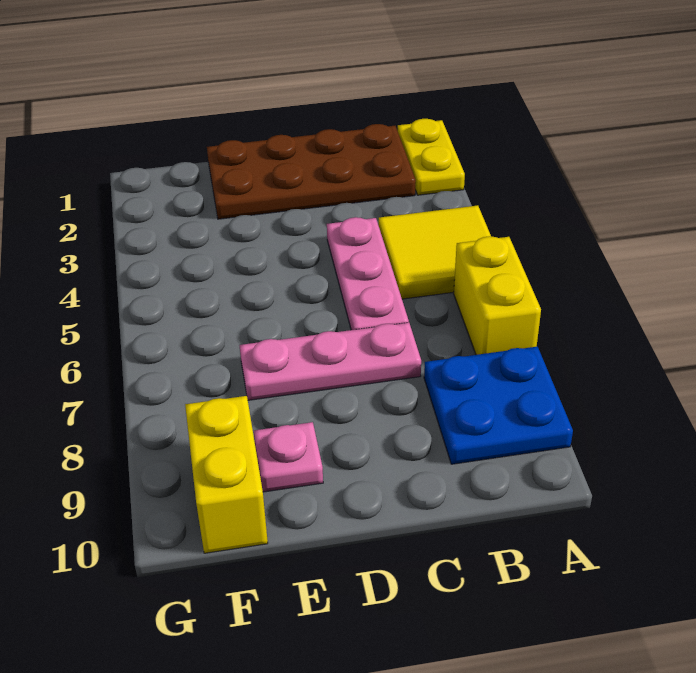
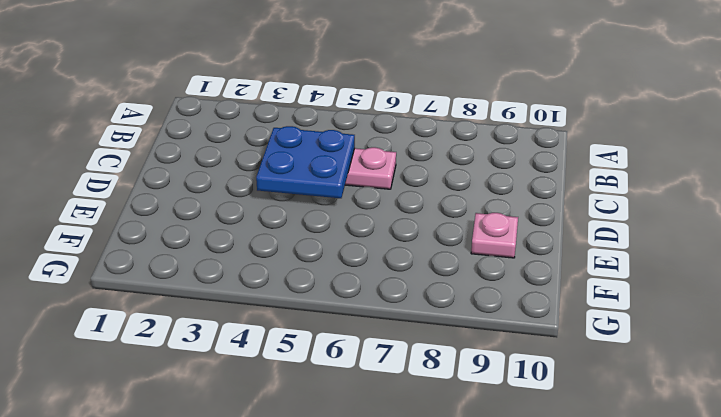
blue 2x2 plate [256,126,355,198] -> blue 2x2 plate moved to [424,347,573,464]
none -> yellow 1x2 plate [398,119,465,195]
none -> yellow 2x2 tile [378,205,491,299]

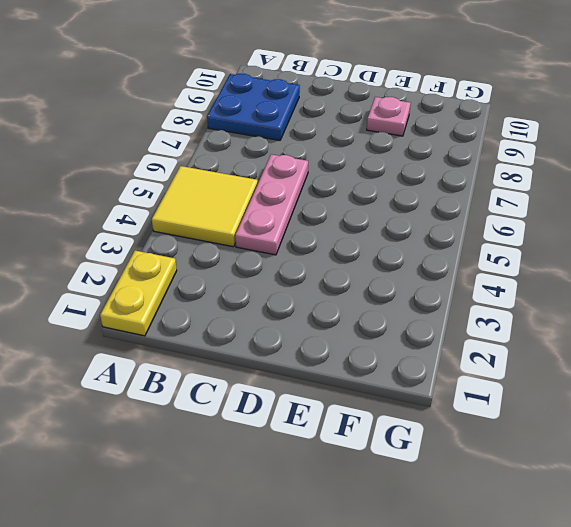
none -> yellow 1x2 brick [454,236,541,355]
none -> brown 2x4 plate [207,124,416,219]

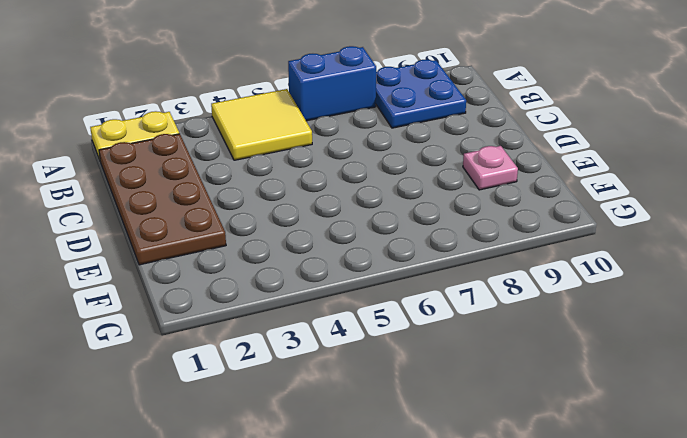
blue 1x2 brick [288,46,376,121] -> yellow 1x2 brick [454,236,541,355]
none -> pink 1x3 plate [327,217,409,330]
none -> pink 1x3 plate [239,323,421,400]

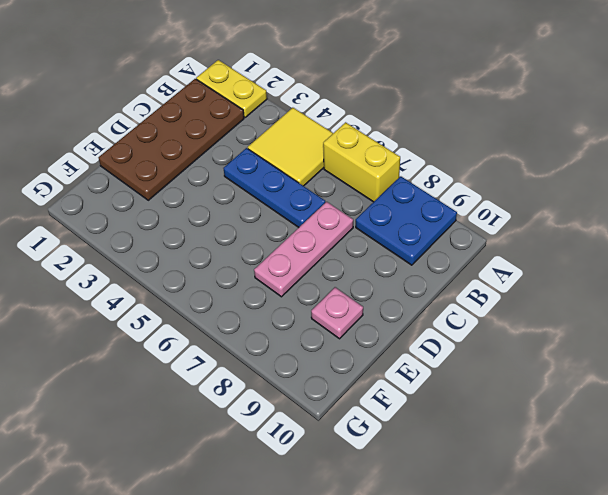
blue 1x3 plate [223,148,325,227] -> pink 1x3 plate [327,217,409,330]
none -> yellow 1x2 brick [185,396,268,553]

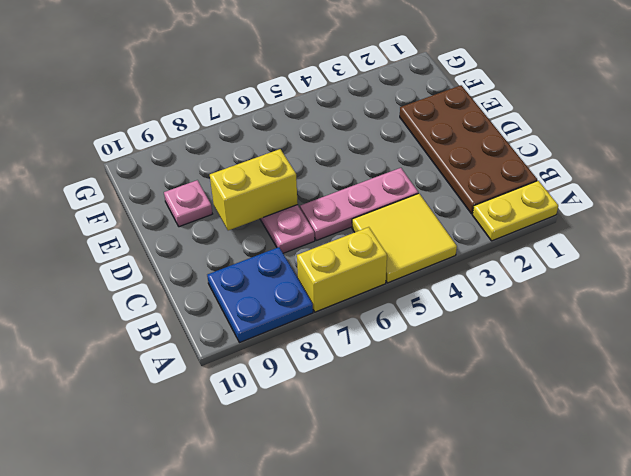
yellow 1x2 brick [210,149,298,230] -> yellow 1x2 brick moved to [185,396,268,553]

